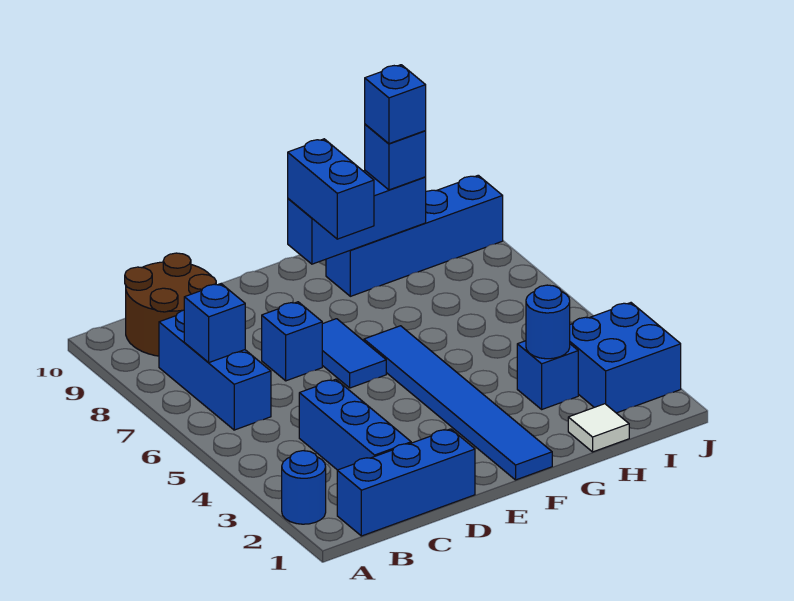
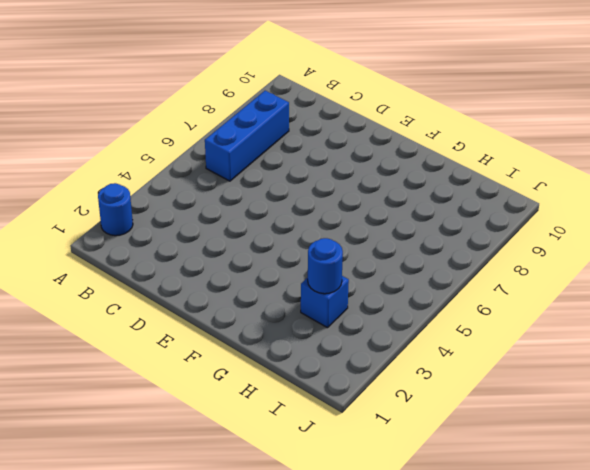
none -> blue 1x3 brick [337,429,475,536]
none -> brown 2x2 round brick [125,253,216,356]
none -> blue 1x3 brick [299,379,411,470]

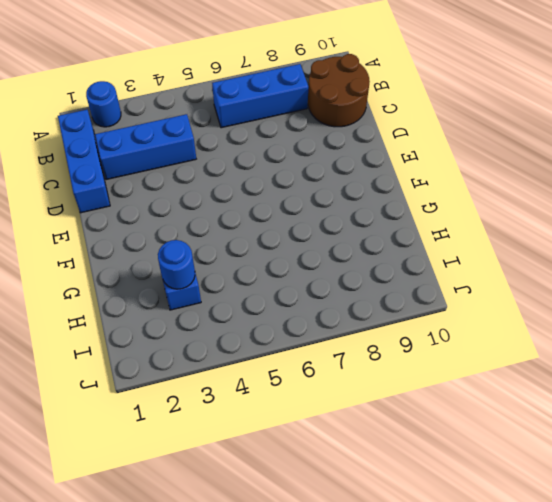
none -> blue 1x1 brick [262,302,322,381]
none -> blue 1x2 tile [322,319,386,388]
none -> blue 1x6 tile [364,326,552,480]

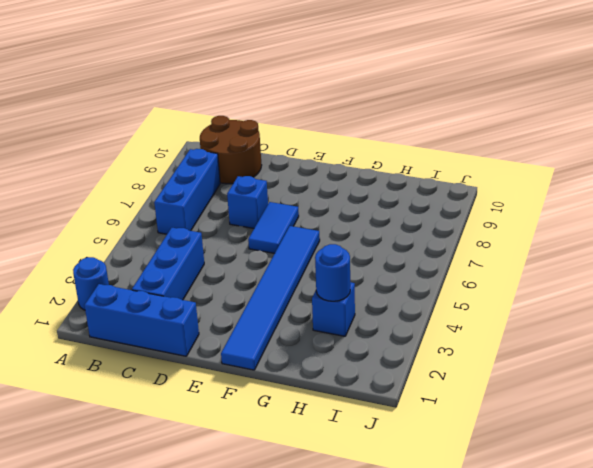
none -> blue 1x4 brick [326,175,503,296]
none -> white 1x1 tile [568,404,629,452]
none -> blue 2x2 brick [570,303,681,413]

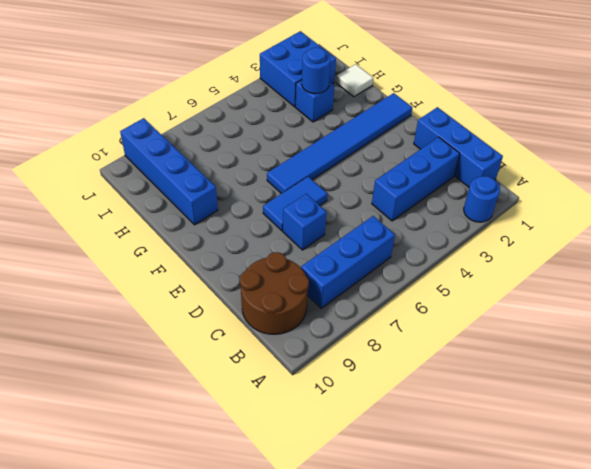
none -> blue 1x1 brick [184,284,245,363]
none -> blue 1x3 brick [288,170,426,264]
none -> blue 1x2 brick [288,139,374,239]

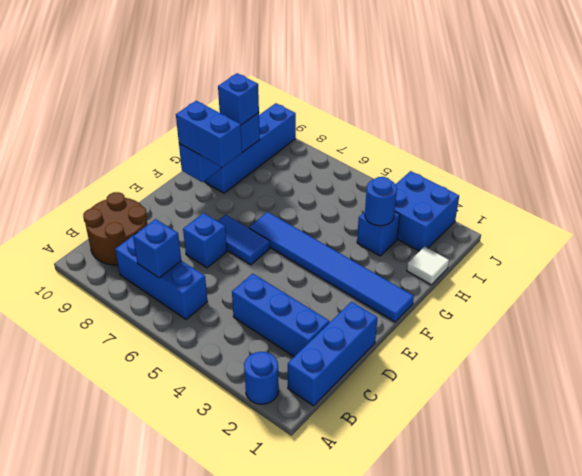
none -> blue 1x1 brick [365,65,426,144]

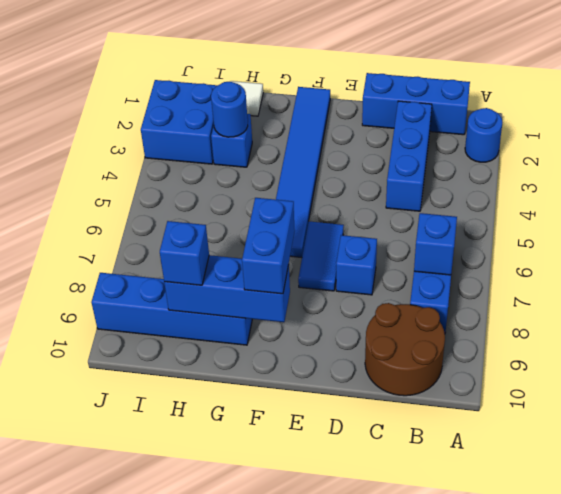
none -> blue 1x1 brick [365,65,426,144]

